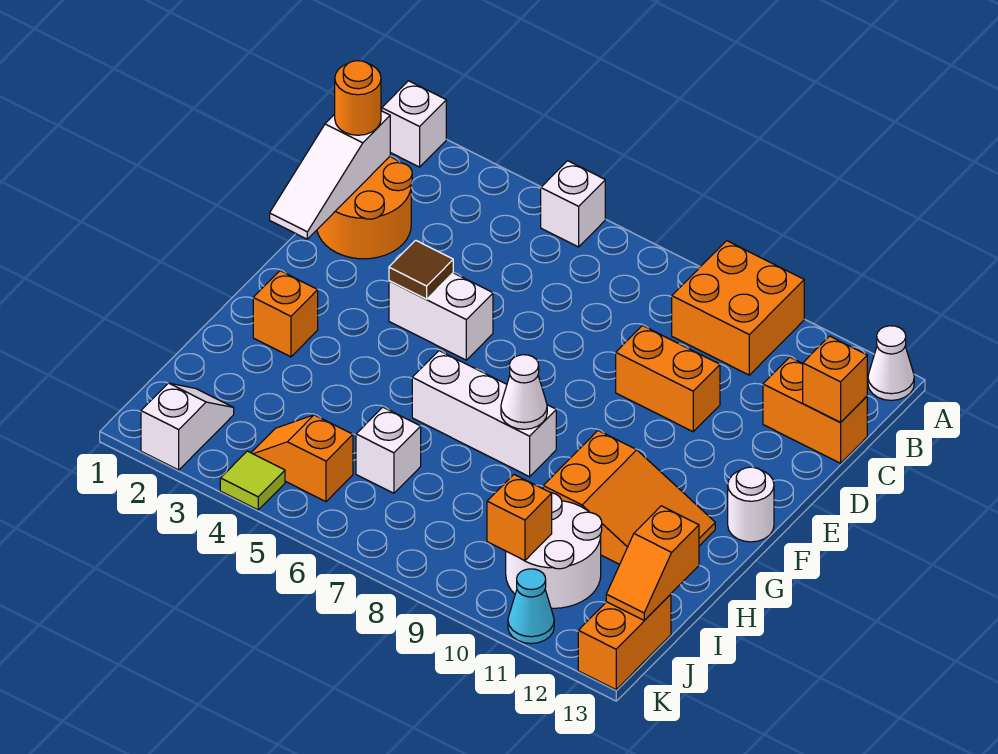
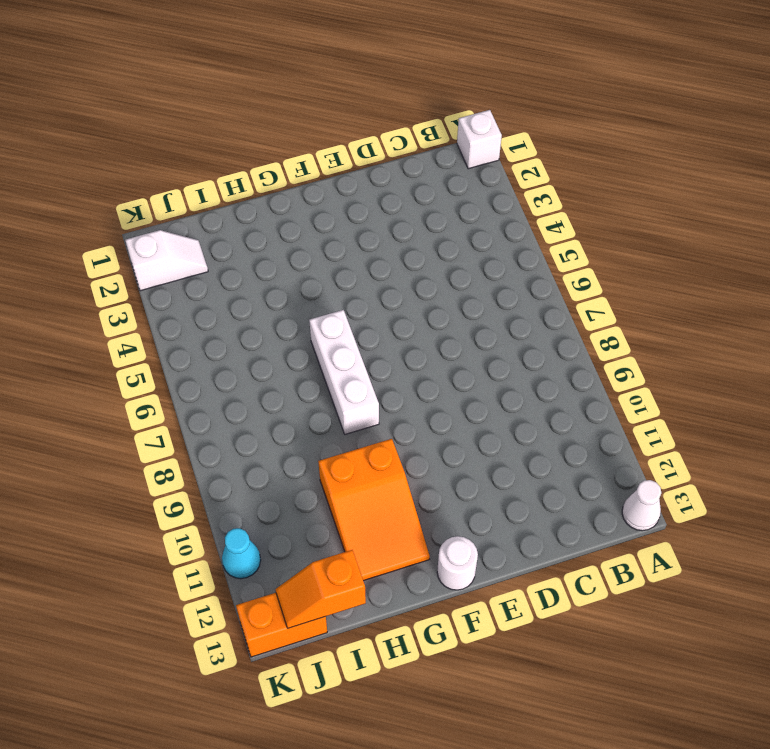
none -> white 1x1 brick [541,161,605,247]
none -> orange 2x2 brick [672,241,804,375]
none -> orange 2x2 round brick [317,157,412,259]

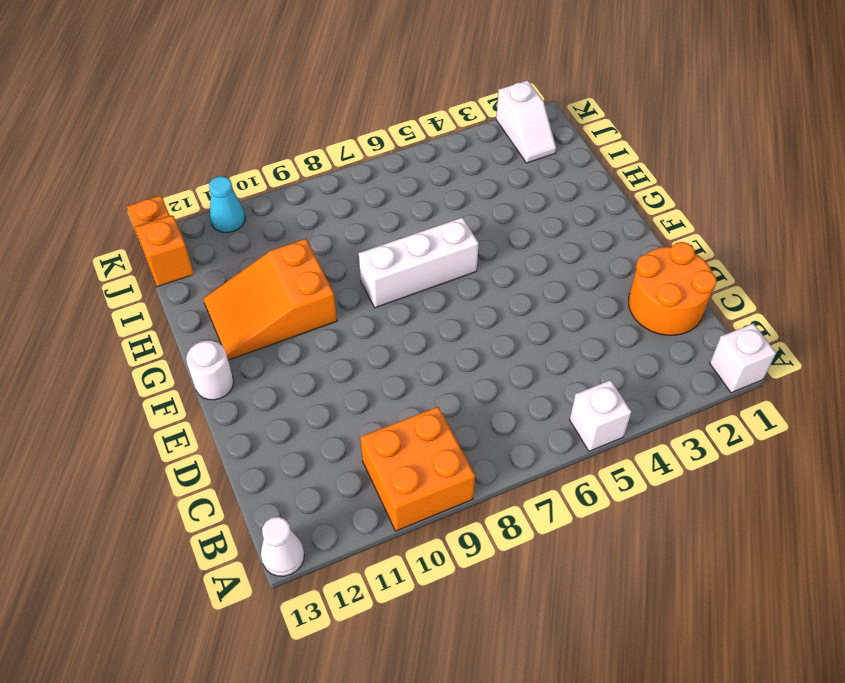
none -> orange 1x2 brick [763,357,867,463]
none -> orange 1x2 brick [616,326,720,432]
none -> white 1x2 brick [389,273,493,360]

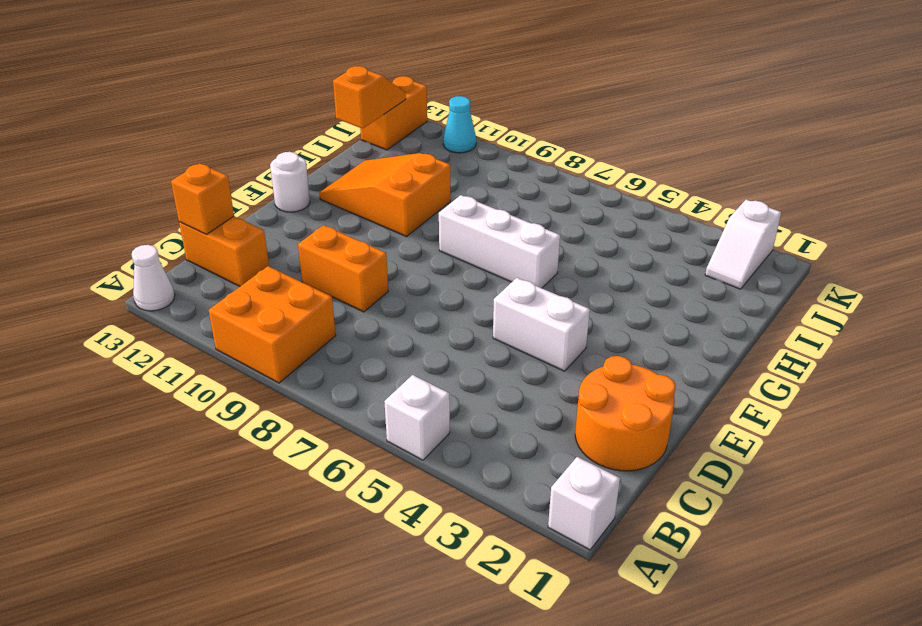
none -> orange 1x1 brick [253,271,318,357]
none -> white 1x1 brick [356,407,421,493]
none -> white 2x2 round brick [506,493,602,608]

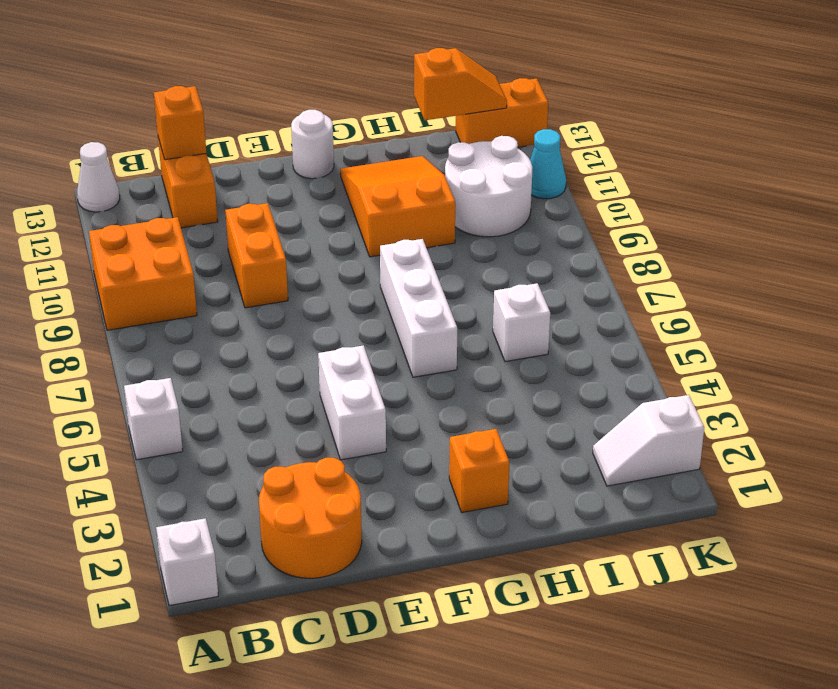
none -> orange 1x2 slope [251,415,353,502]
none -> lime 1x1 tile [220,451,285,510]
none -> white 1x3 slope [270,111,390,239]

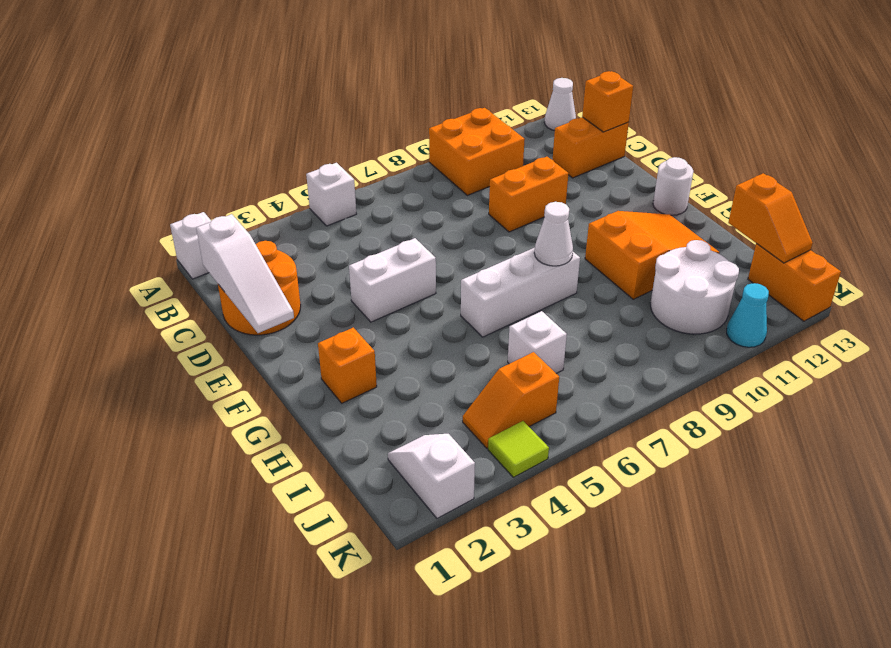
none -> brown 1x1 tile [389,240,453,299]
none -> orange 1x1 brick [487,475,552,561]
none -> orange 1x1 round brick [335,61,381,135]

